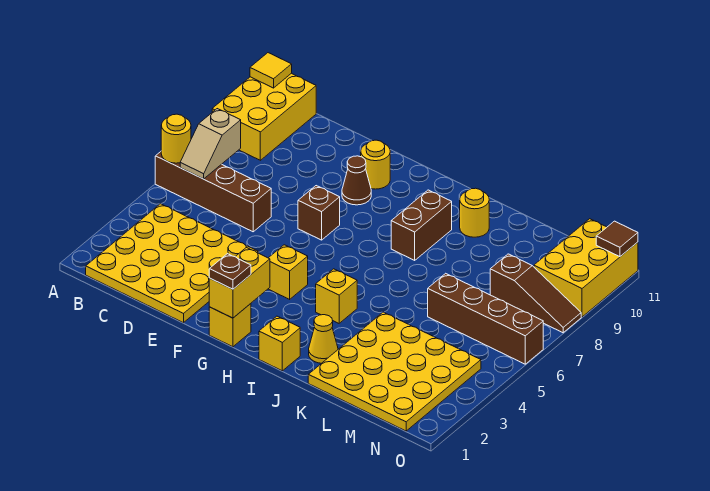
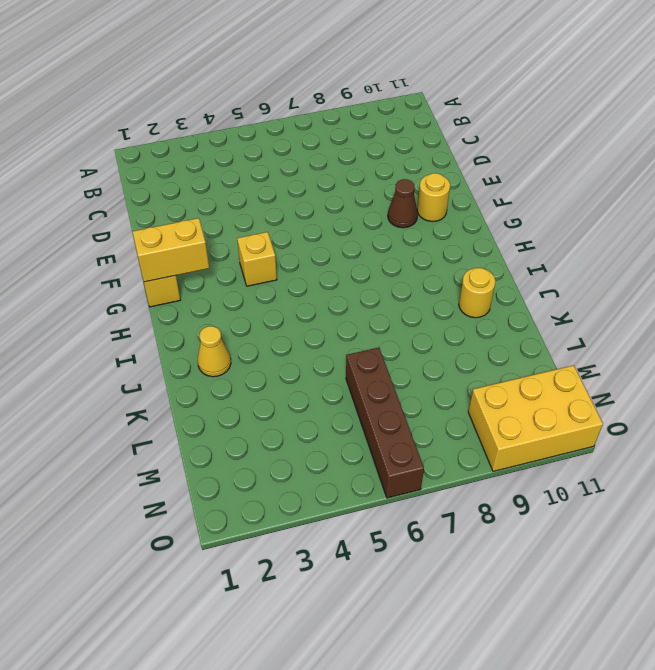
none -> brown 1x4 brick [155,152,271,232]
none -> yellow 2x3 brick [212,73,316,160]
none -> yellow 4x4 plate [86,204,258,323]

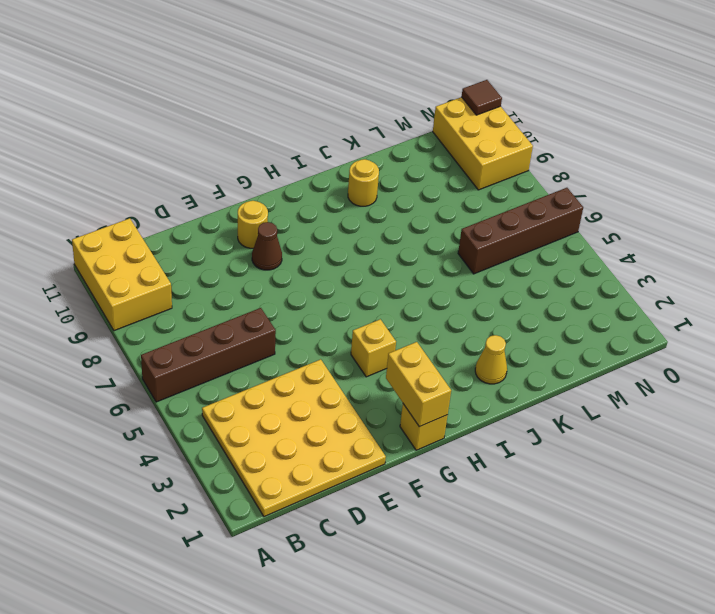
none -> brown 1x1 brick [298,186,340,240]
none -> yellow 1x1 brick [259,316,300,371]
none -> yellow 1x1 brick [316,269,357,323]

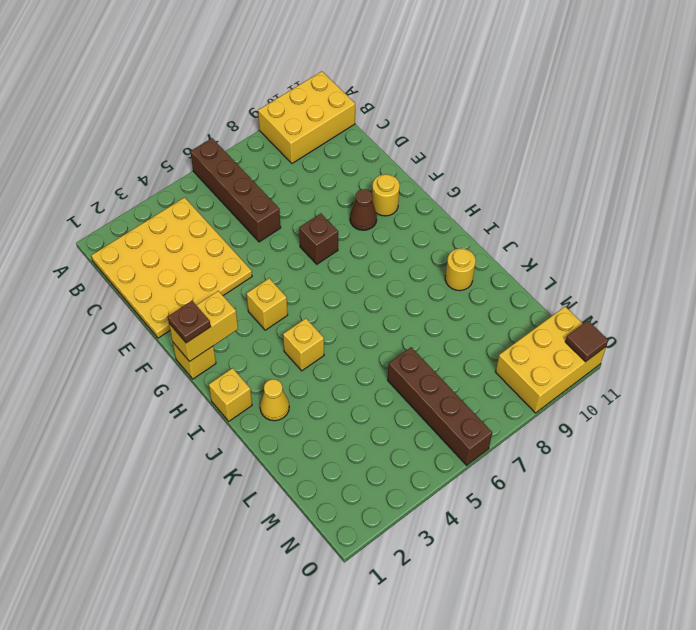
none -> brown 1x2 brick [391,190,452,260]
none -> yellow 4x4 plate [308,312,481,431]
none -> brown 1x3 slope [490,254,581,333]

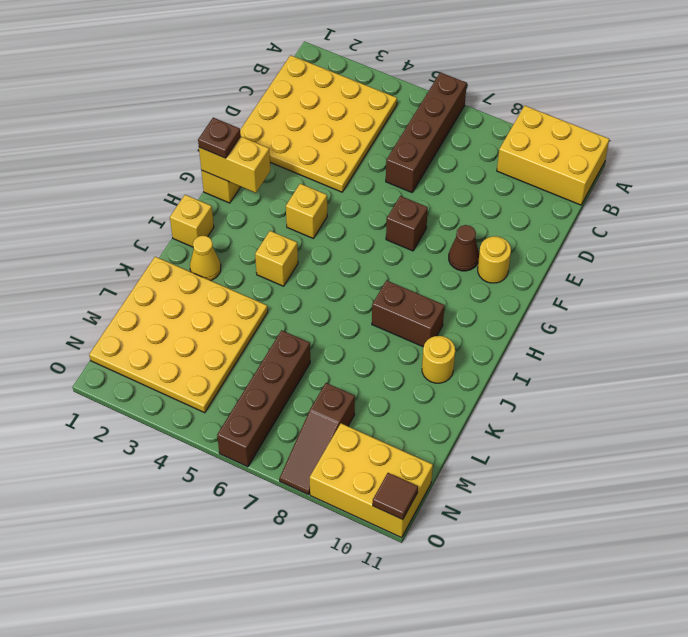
none -> yellow 1x1 round brick [161,114,191,163]
none -> yellow 1x1 tile [250,53,292,88]
none -> tan 1x2 slope [180,109,241,179]

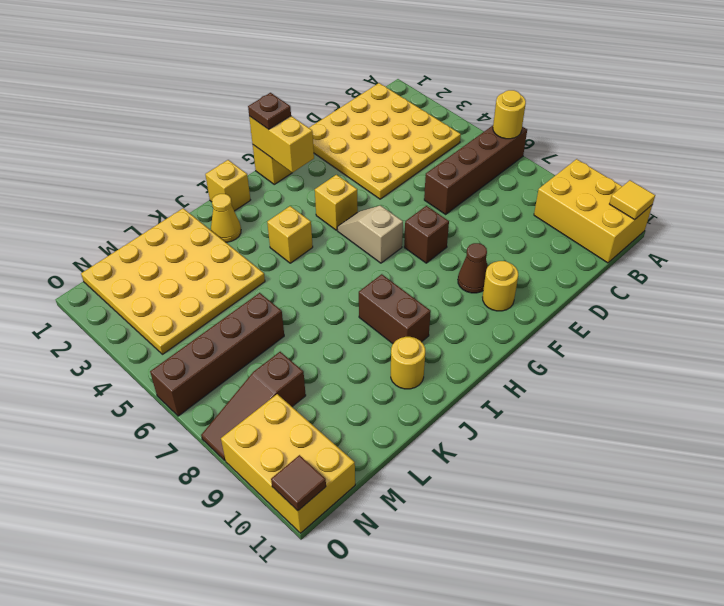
tan 1x2 slope [337,205,403,263] -> tan 1x2 slope moved to [180,109,241,179]

